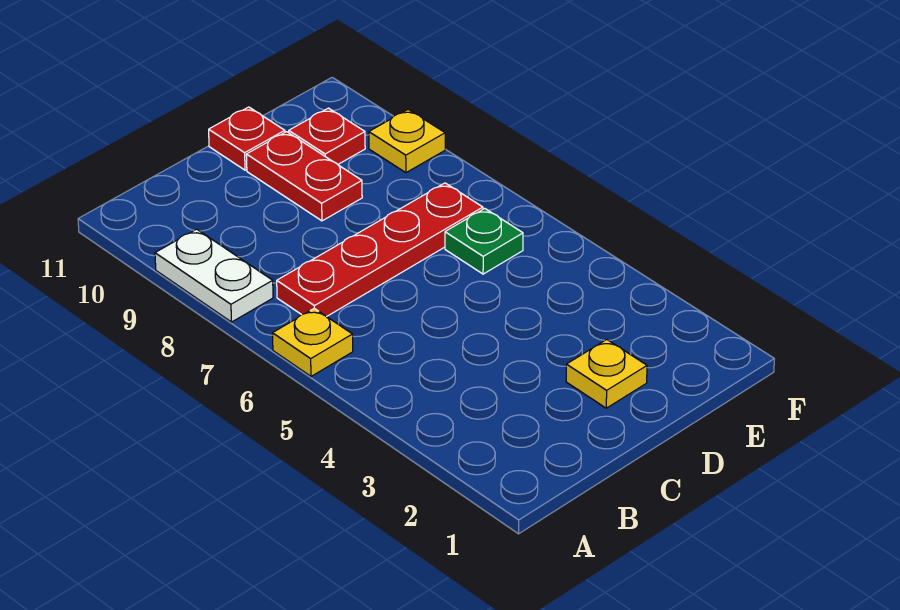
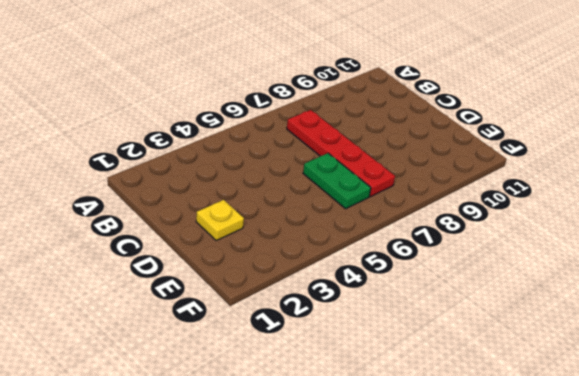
green 1x2 plate [303,153,371,209] -> green 1x1 plate [445,209,523,274]
none -> yellow 1x1 plate [273,308,353,376]
none -> white 1x2 plate [155,229,273,322]

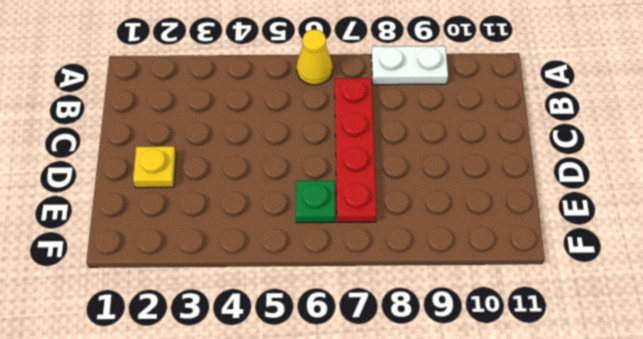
yellow 1x1 cone [297,29,333,85] -> yellow 1x1 plate [273,308,353,376]
none -> red 1x2 plate [246,132,362,221]
none -> red 1x1 plate [209,107,285,170]

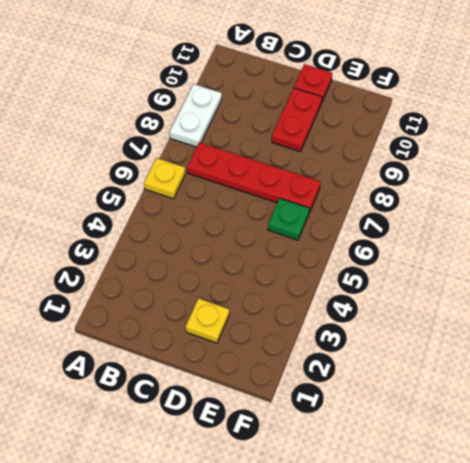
none -> red 1x1 plate [289,108,365,164]
none -> yellow 1x1 plate [369,109,445,173]

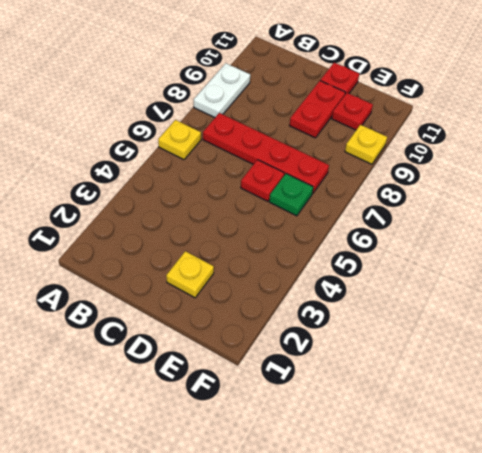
red 1x1 plate [241,160,284,201] -> none

